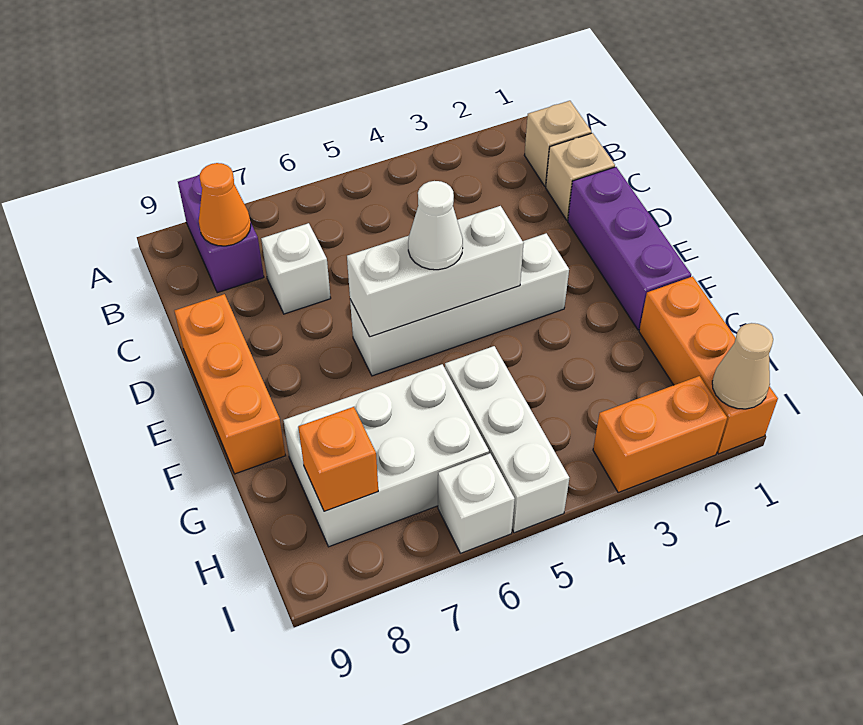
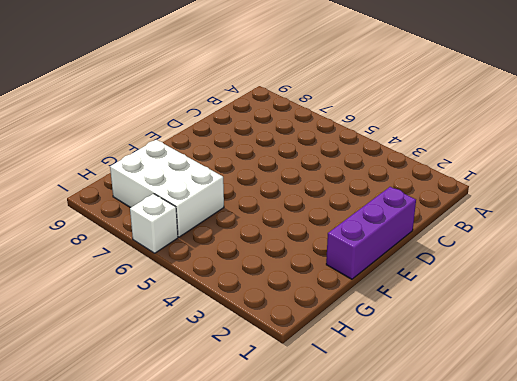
none -> purple 1x2 brick [178,174,264,293]
none -> tan 1x1 brick [524,101,592,186]
none -> tan 1x1 brick [546,133,615,220]

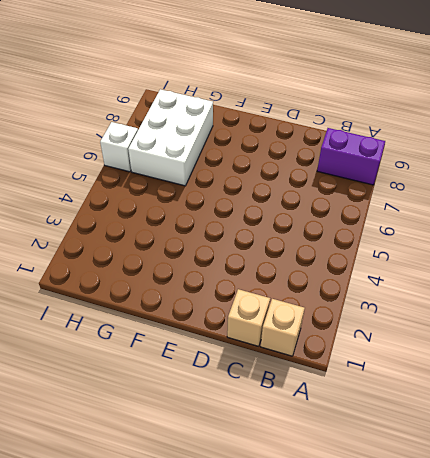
none -> white 1x1 brick [261,223,331,314]
none -> purple 1x3 brick [568,167,691,330]
none -> orange 1x3 brick [175,294,286,474]

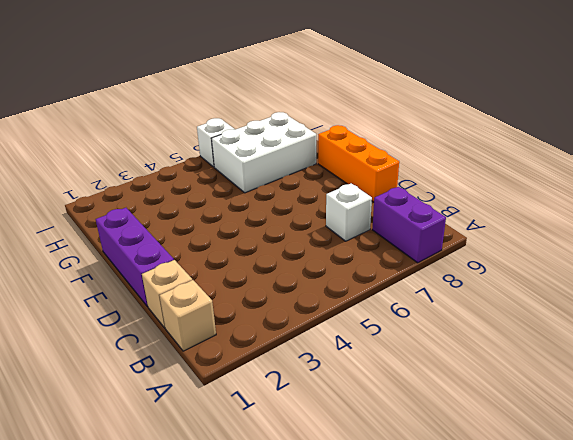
none -> white 1x4 brick [350,233,569,376]
none -> orange 1x3 brick [639,276,778,454]
none -> white 1x3 brick [445,346,569,533]

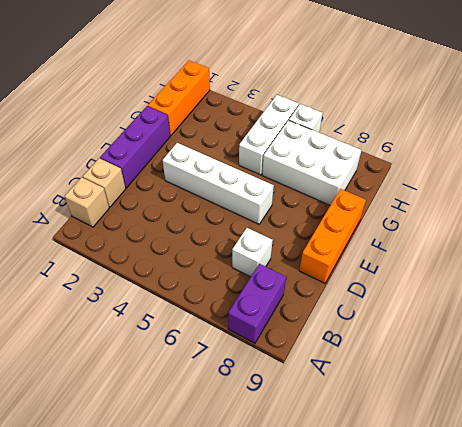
none -> orange 1x2 brick [593,376,727,493]
none -> orange 1x1 cone [199,163,251,246]
none -> white 1x3 brick [347,206,524,337]

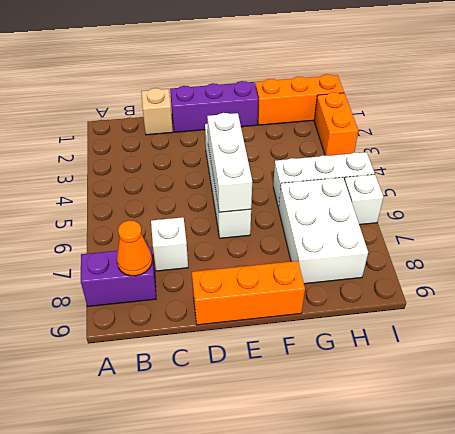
none -> tan 1x1 brick [524,101,592,186]
none -> orange 1x1 brick [298,407,378,511]
none -> tan 1x1 cone [712,323,773,409]

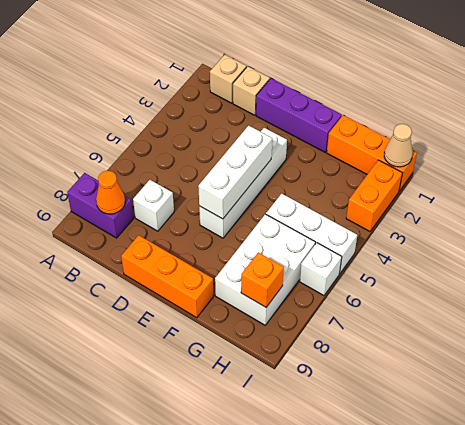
none -> white 1x1 cone [408,181,463,270]

